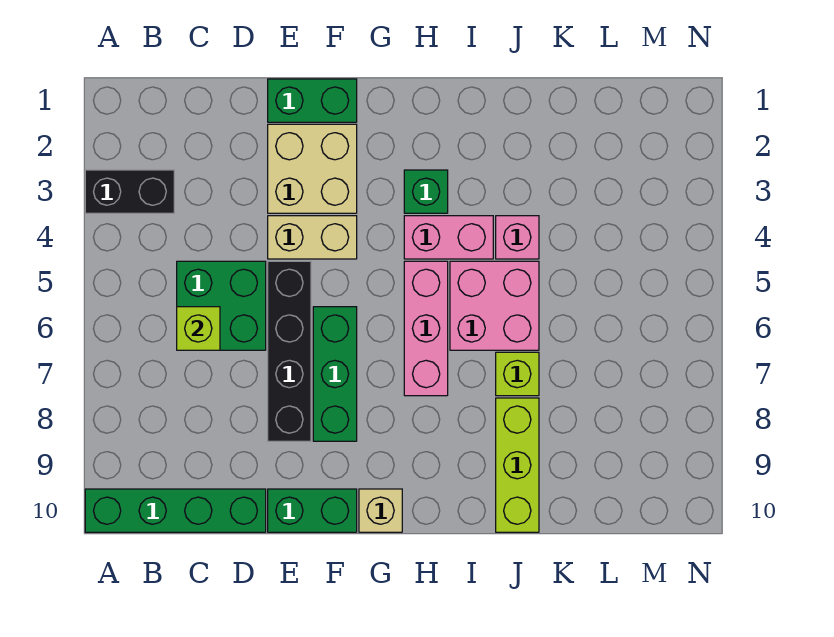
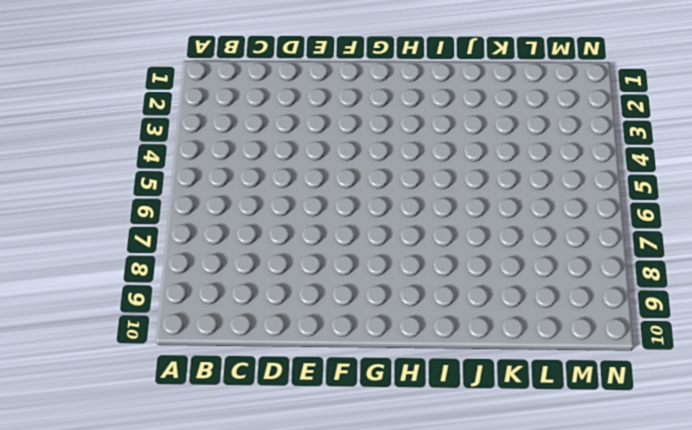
none -> black 1x2 brick [85,170,174,213]
none -> green 1x4 brick [85,489,266,532]
none -> green 2x2 brick [177,261,266,350]

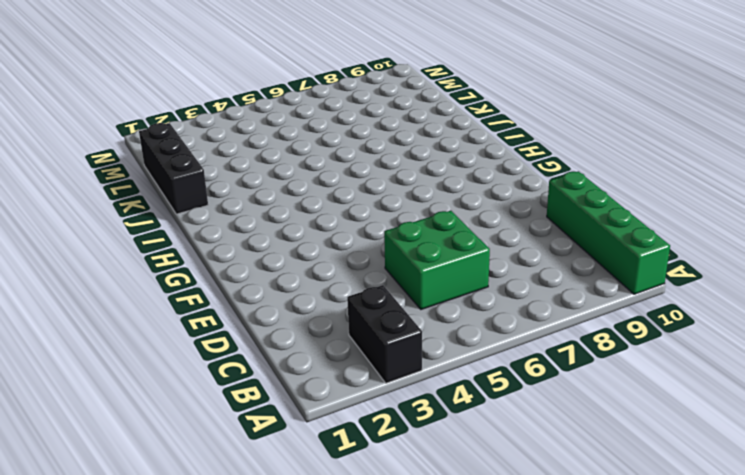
black 1x3 brick [139,123,208,214] -> none
none -> green 1x2 brick [268,79,357,122]
none -> tan 2x2 brick [268,124,357,213]
none -> tan 1x2 brick [268,216,357,259]

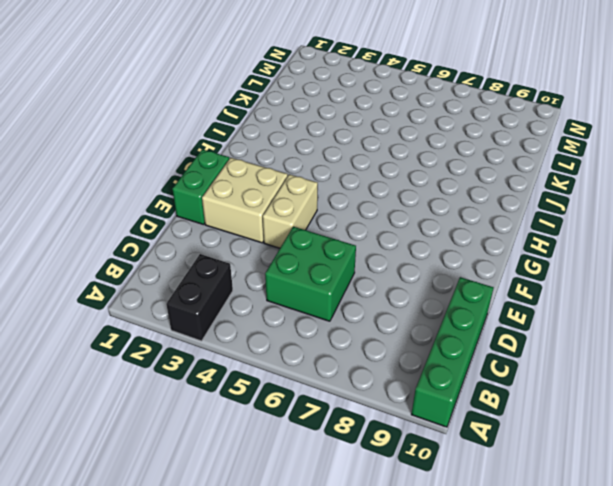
none -> black 1x4 brick [268,261,311,441]
none -> green 1x2 brick [268,489,357,532]
none -> green 1x3 brick [313,307,357,441]

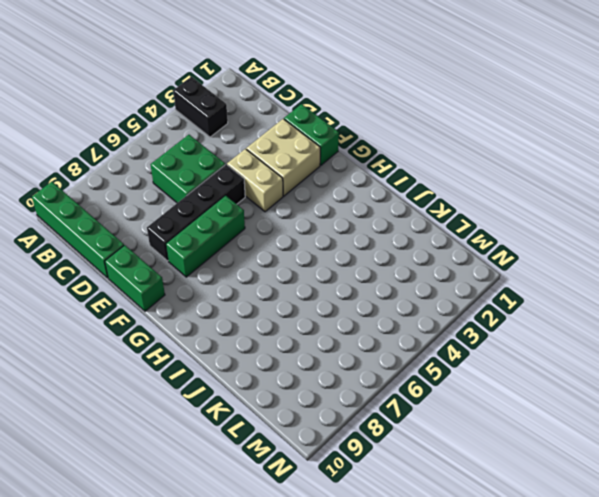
none -> tan 1x1 brick [359,489,402,532]
none -> green 1x1 brick [404,170,448,213]
none -> pink 1x2 brick [404,216,493,259]

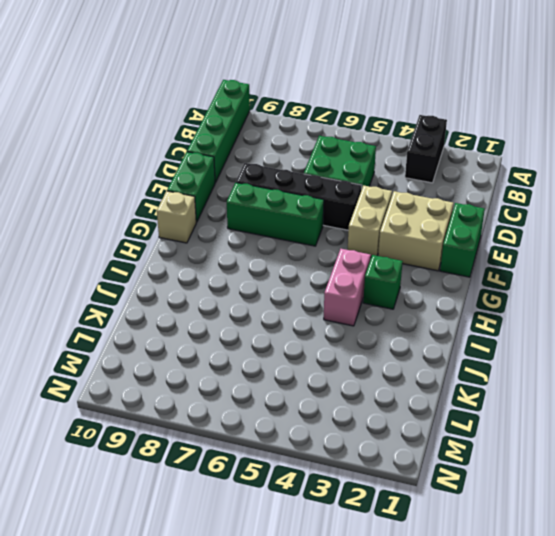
none -> pink 1x3 brick [404,261,448,396]
none -> pink 2x2 brick [450,261,539,350]
none -> pink 1x1 brick [496,216,539,259]

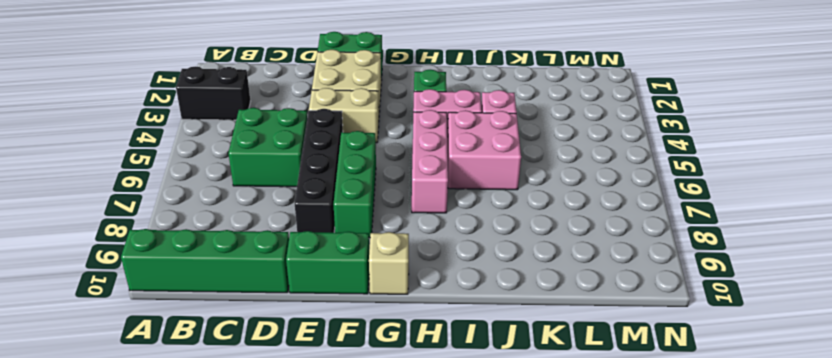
none -> lime 1x1 brick [496,352,539,396]
none -> lime 1x3 brick [496,398,539,532]
none -> lime 1x1 brick [177,307,220,350]

